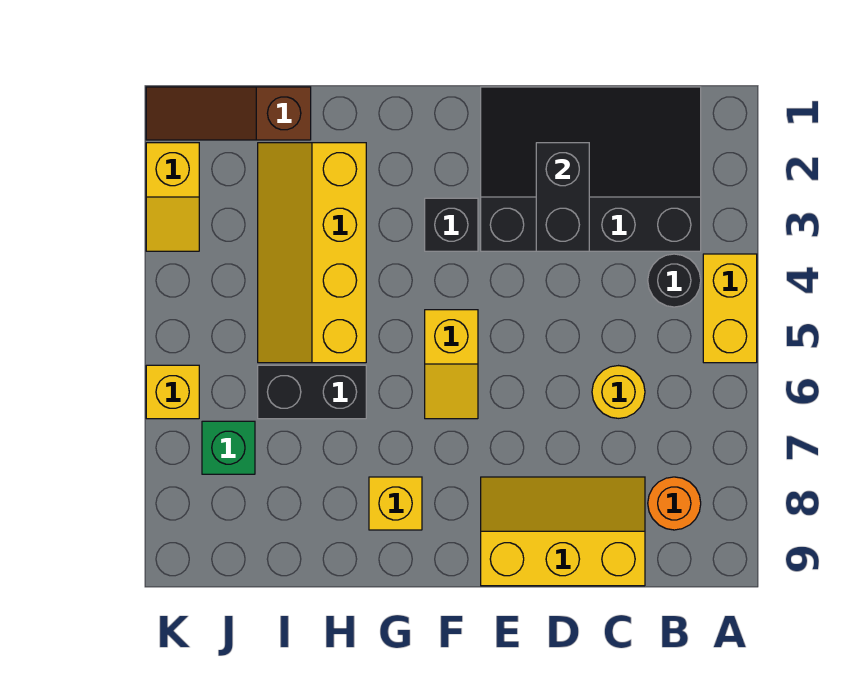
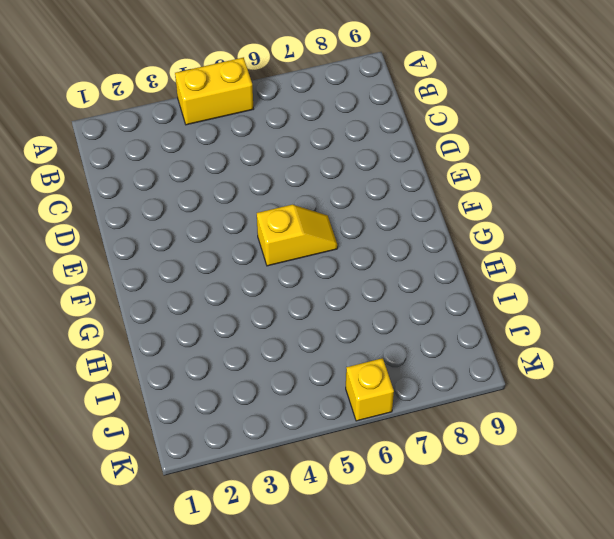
none -> black 3x4 slope [481,87,701,251]
none -> black 1x1 round brick [648,254,701,307]
none -> orange 1x1 round brick [648,477,701,530]

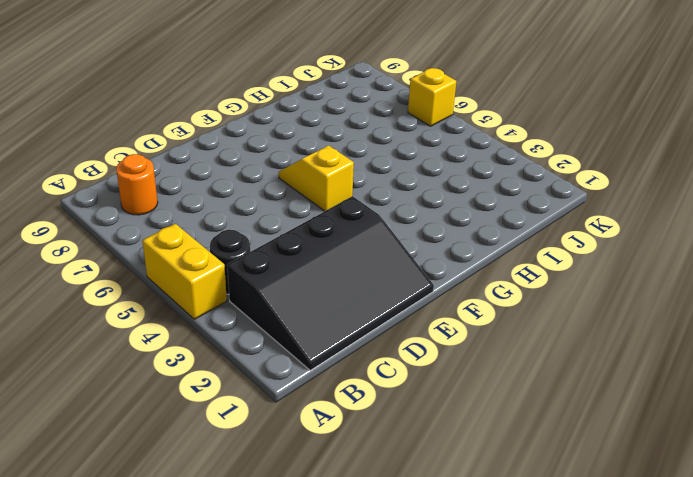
none -> yellow 1x1 round brick [592,366,645,418]
none -> yellow 2x3 slope [481,477,645,586]
none -> black 1x1 brick [425,198,478,251]

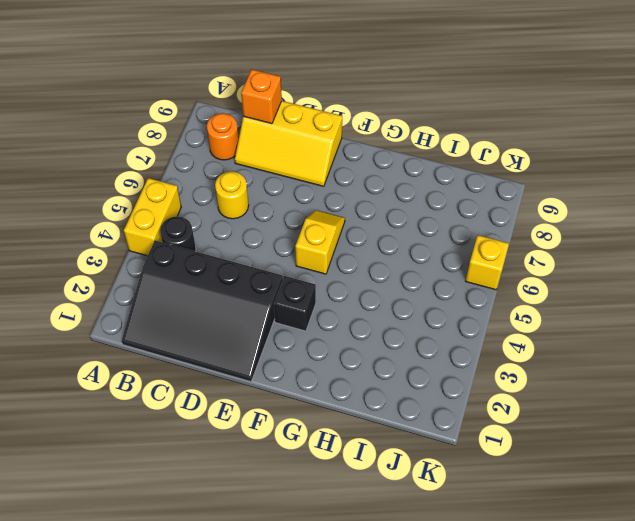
orange 1x1 brick [241,69,282,124] -> none
none -> yellow 1x1 brick [369,477,422,530]
none -> yellow 2x4 slope [258,143,366,363]
none -> black 1x2 brick [258,365,366,419]

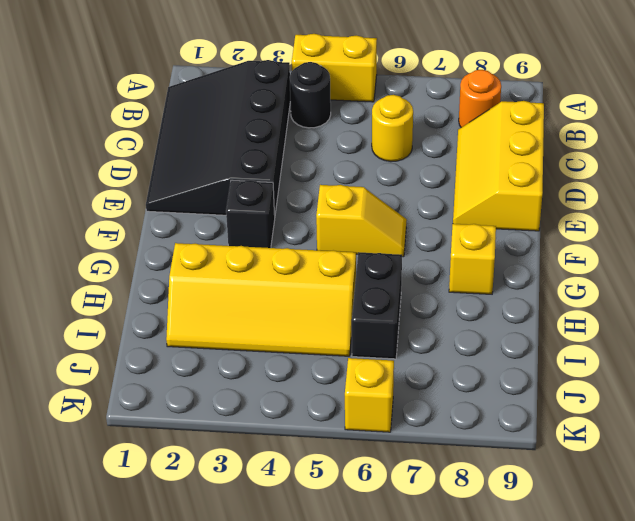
none -> brown 1x3 slope [146,87,311,140]
none -> green 1x1 brick [202,421,255,474]
none -> yellow 1x2 slope [146,143,199,251]

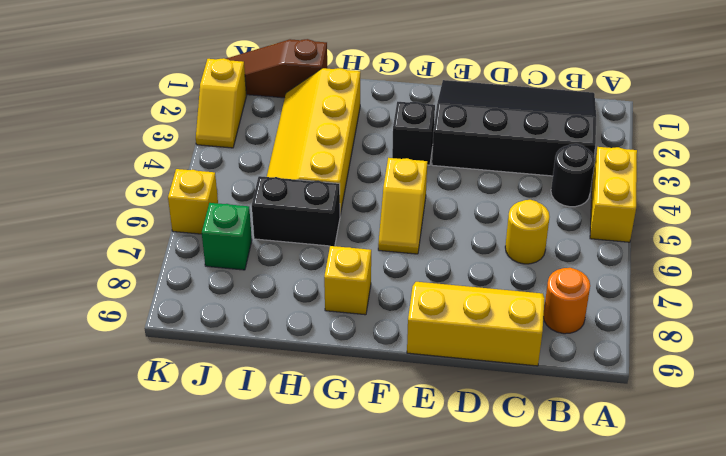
none -> black 1x2 brick [536,143,589,251]

